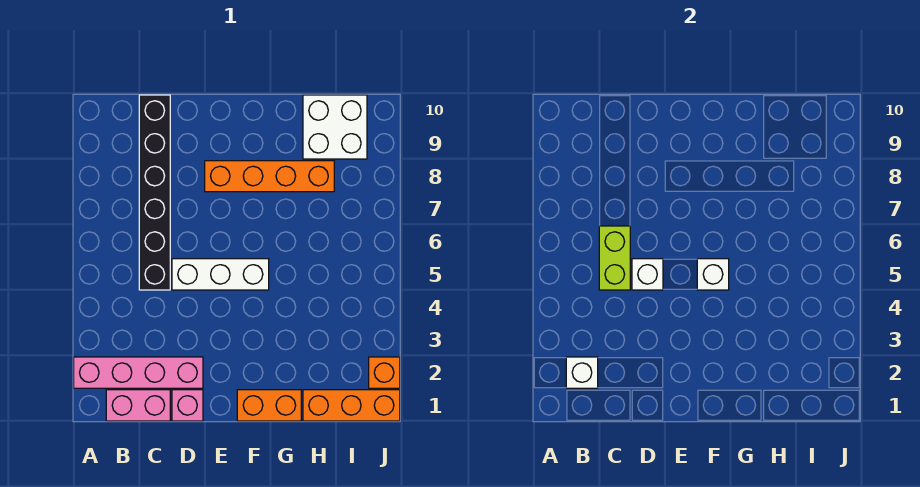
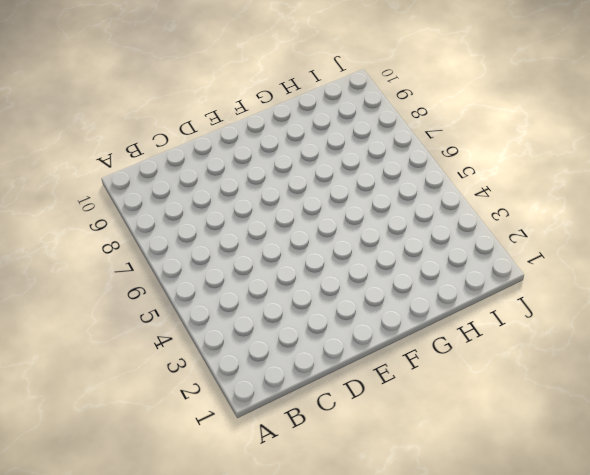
none -> pink 1x4 brick [74,357,203,388]
none -> pink 1x2 brick [106,390,170,421]
none -> black 1x6 brick [139,95,170,290]

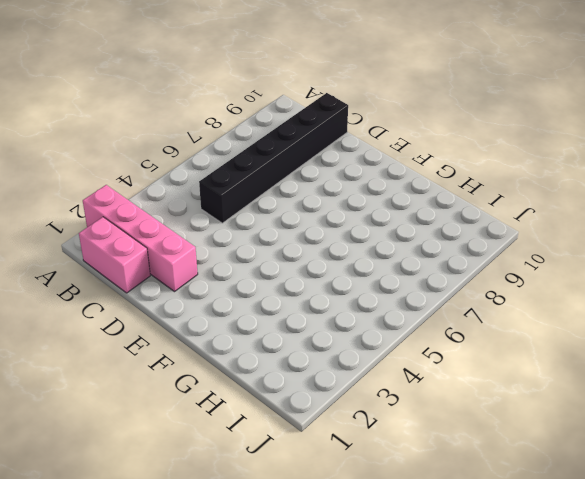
none -> pink 1x1 brick [172,390,203,421]
none -> white 1x3 brick [172,259,269,290]
none -> orange 1x4 brick [205,161,334,192]

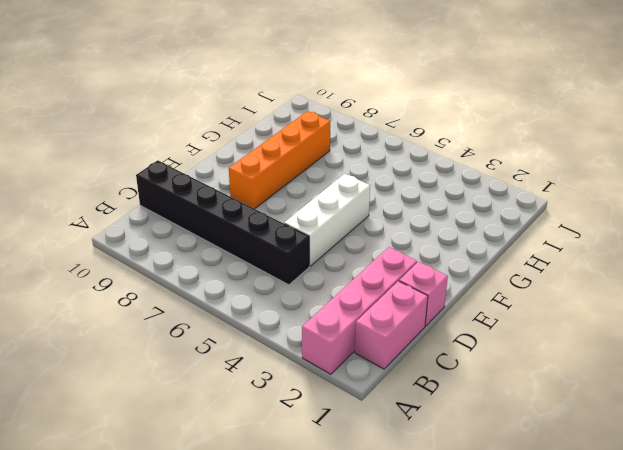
none -> orange 1x2 brick [237,390,301,421]
none -> orange 1x3 brick [303,390,400,421]
none -> white 2x2 brick [303,95,367,159]

